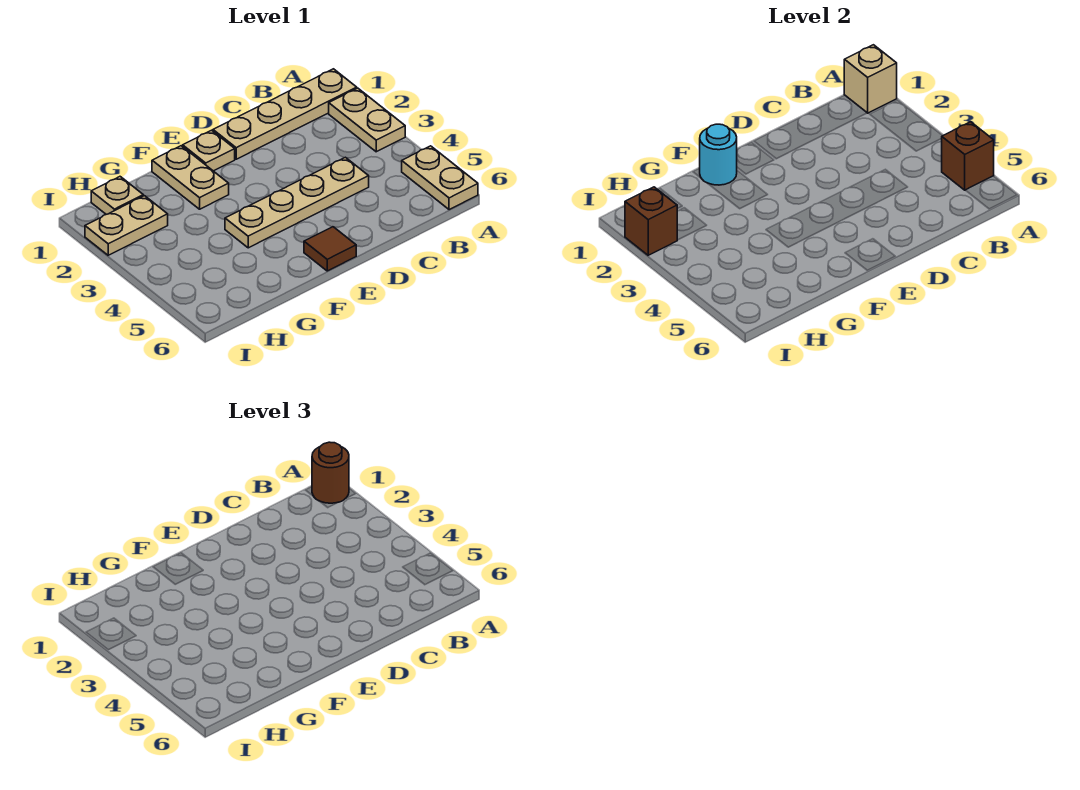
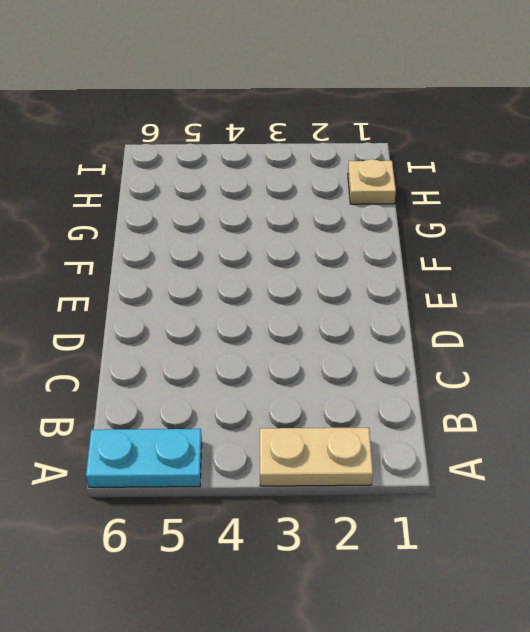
cyan 1x2 plate [86,429,202,487] -> tan 1x2 plate [402,146,478,210]
none -> tan 1x4 plate [213,69,357,159]
none -> tan 1x4 plate [225,157,369,248]
none -> tan 1x1 plate [183,130,235,171]

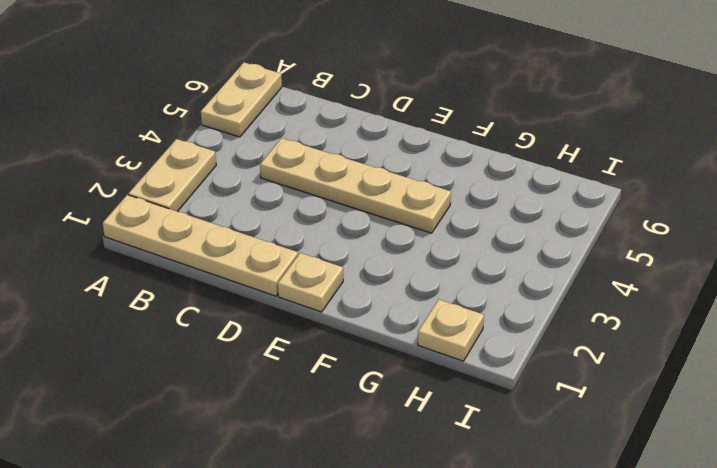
none -> brown 1x1 tile [304,227,356,271]
none -> tan 1x2 plate [152,146,229,209]
none -> tan 1x2 plate [85,196,168,255]

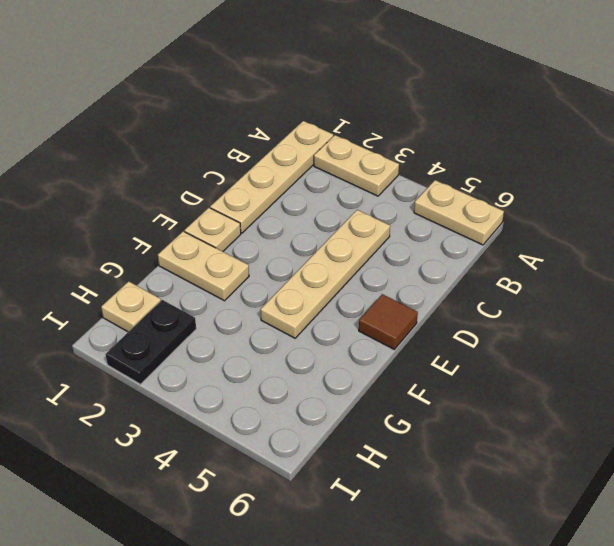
black 1x2 plate [106,300,196,384] -> tan 1x2 plate [85,196,168,255]
none -> tan 1x1 brick [844,45,897,113]
none -> brown 1x1 brick [941,122,994,190]
none -> cyan 1x1 round brick [700,124,737,185]

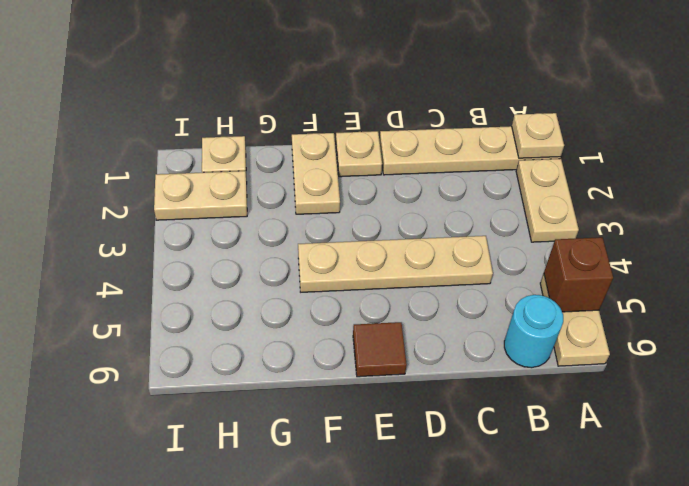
tan 1x1 plate [512,113,564,158] -> tan 1x1 brick [844,45,897,113]
cyan 1x1 round brick [504,295,563,368] -> cyan 1x1 round brick moved to [700,124,737,185]
none -> brown 1x1 brick [625,187,678,255]
none -> brown 1x1 round brick [312,442,349,503]

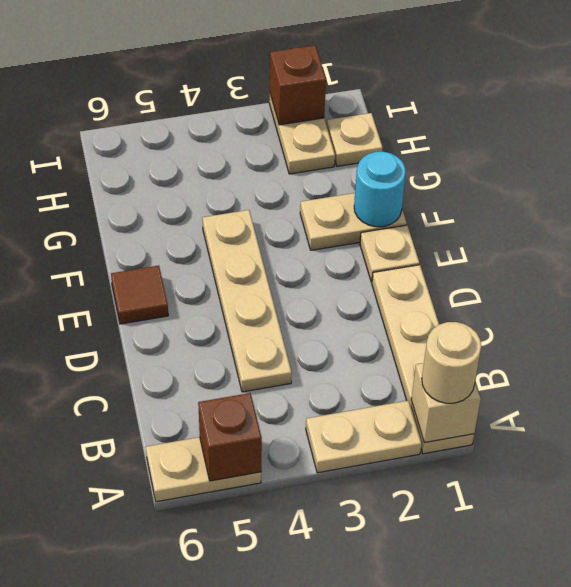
tan 1x1 round brick [422,322,481,403] -> brown 1x1 round brick [312,442,349,503]

